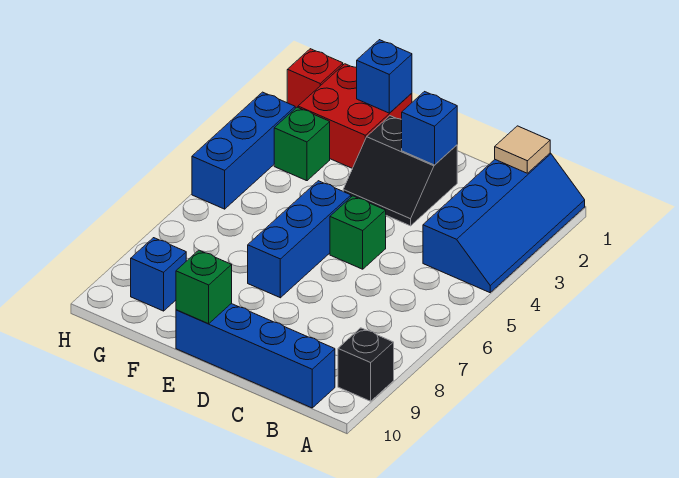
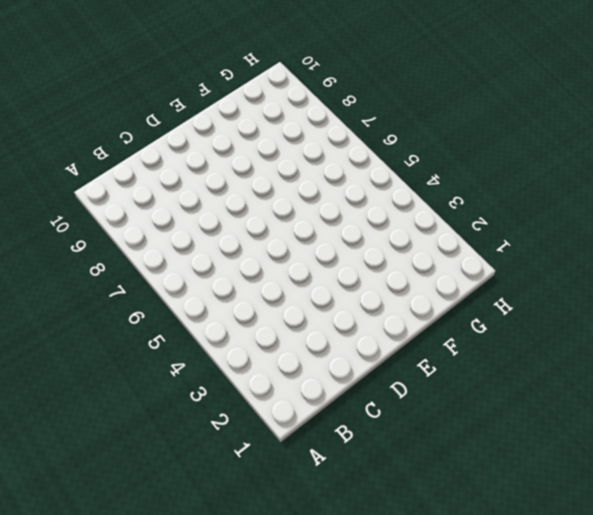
none -> blue 2x4 slope [423,153,585,293]
none -> black 1x1 brick [338,328,394,401]
none -> blue 1x4 brick [176,304,335,408]

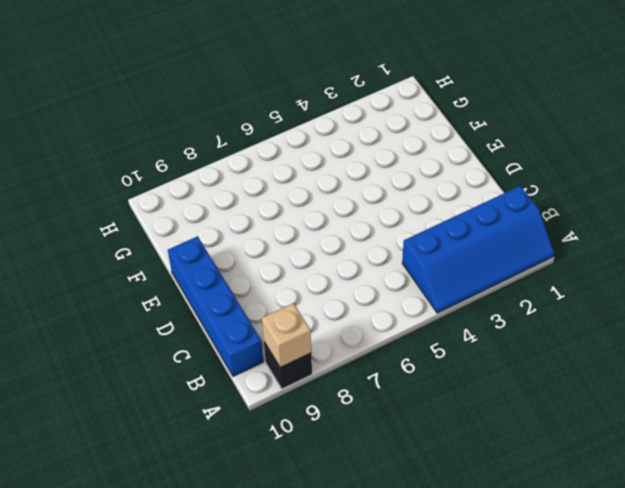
tan 1x1 brick [262,303,311,367] -> none
none -> black 2x2 slope [343,116,457,226]
none -> green 1x1 brick [330,196,386,269]
none -> blue 1x3 brick [248,181,351,298]

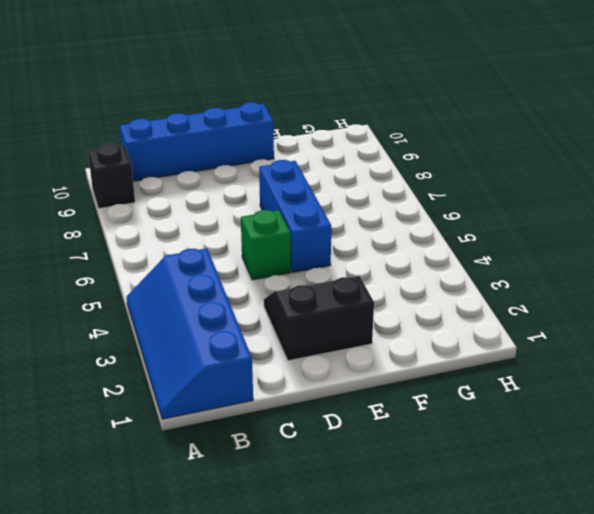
none -> red 2x2 brick [298,64,412,168]
none -> green 1x1 brick [274,107,330,181]
none -> blue 1x1 brick [131,238,186,311]

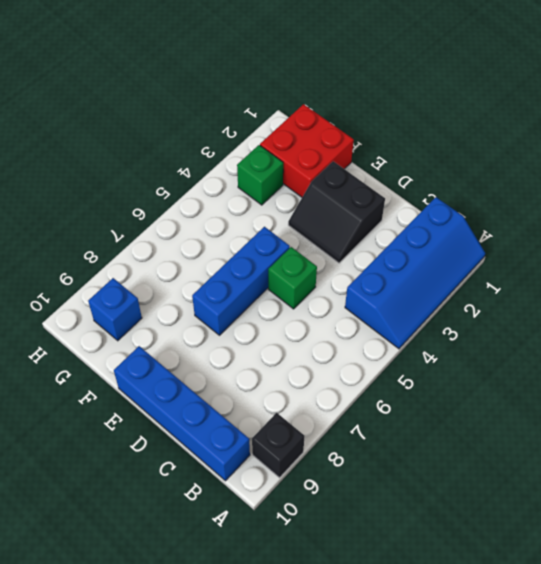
none -> red 1x1 brick [287,49,343,108]
none -> blue 1x3 brick [192,92,295,209]
none -> tan 1x1 tile [495,126,550,173]

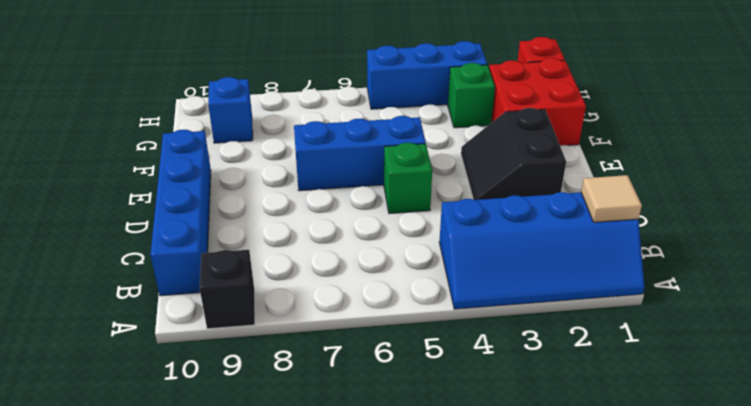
none -> blue 1x1 brick [402,92,457,165]
none -> green 1x1 brick [176,250,232,324]
none -> blue 1x1 brick [357,40,412,113]

